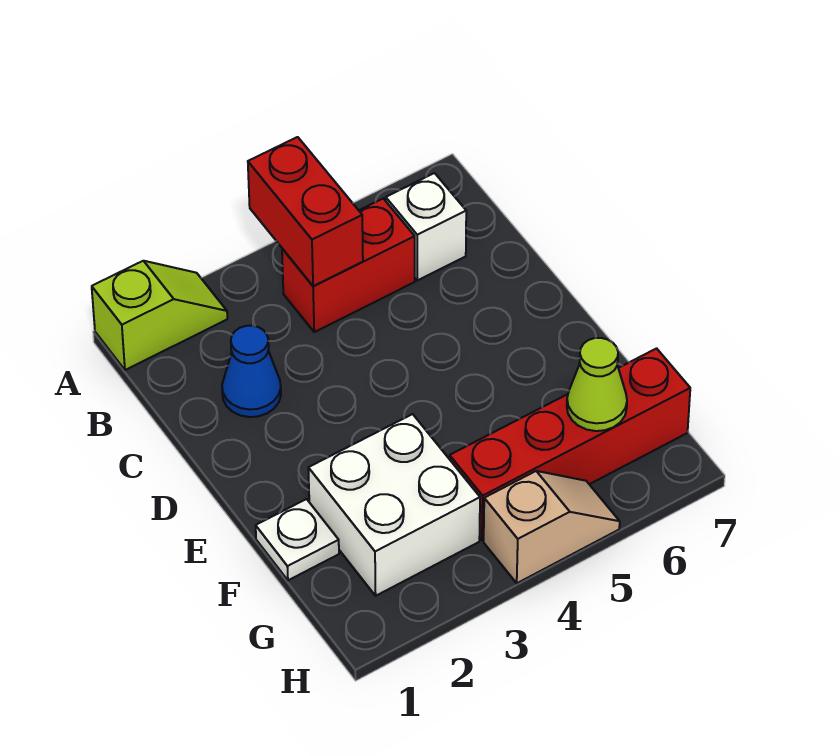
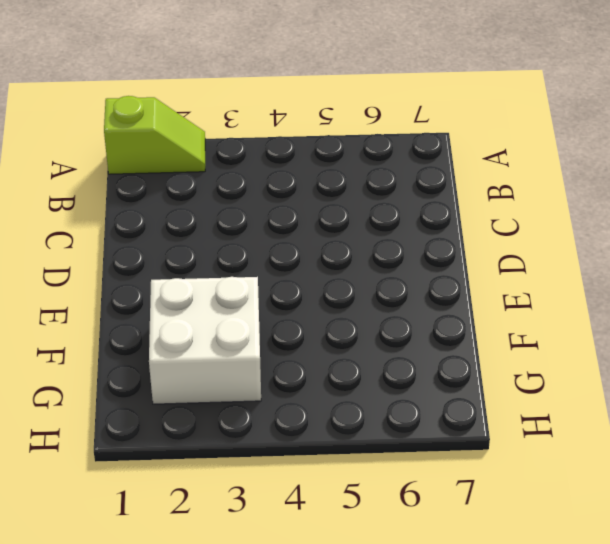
none -> red 1x2 brick [282,199,415,332]
none -> white 1x1 brick [386,173,466,280]

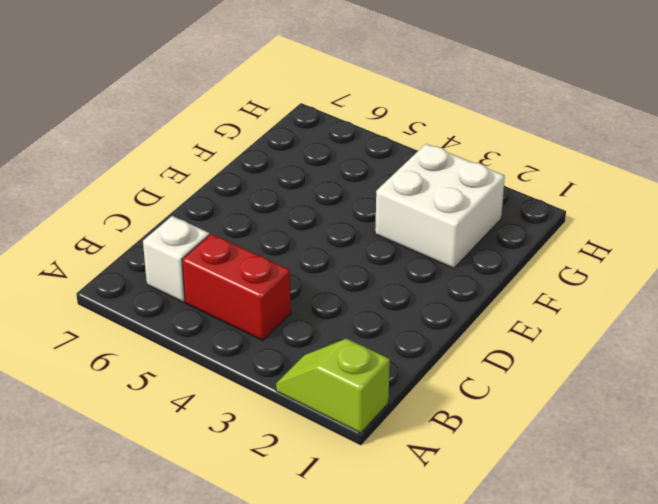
none -> blue 1x1 cone [222,326,281,417]
none -> white 1x1 plate [256,499,339,580]

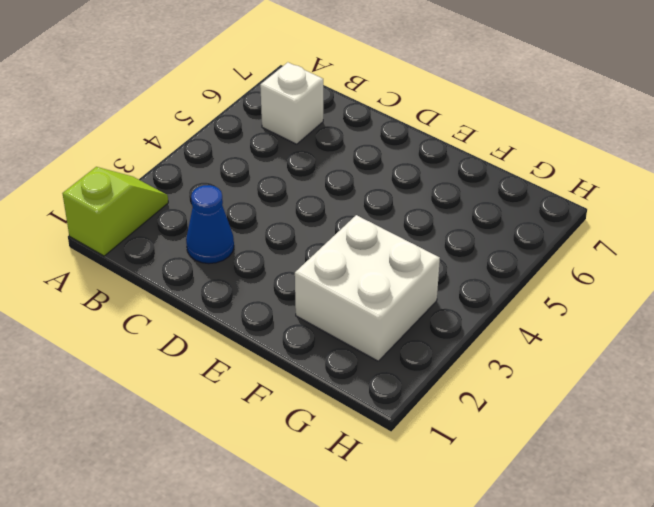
none -> red 1x2 brick [282,199,415,332]
none -> white 1x1 plate [256,499,339,580]

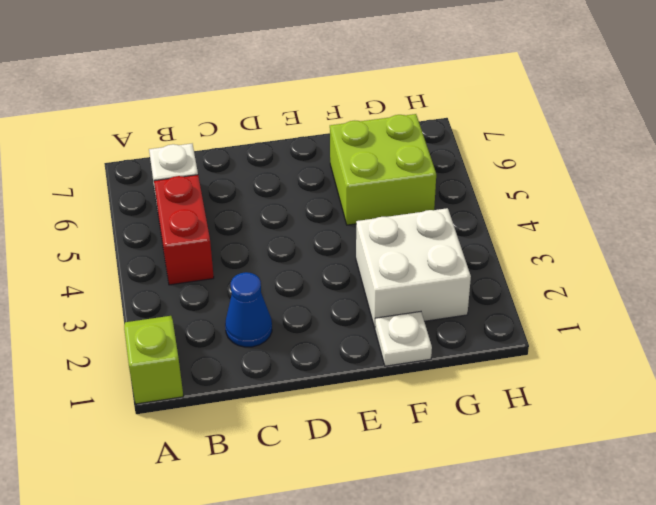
lime 2x2 brick [330,114,436,225] -> red 1x4 brick [450,348,690,540]
none -> tan 1x2 slope [484,471,620,583]
none -> red 1x2 brick [248,137,363,286]

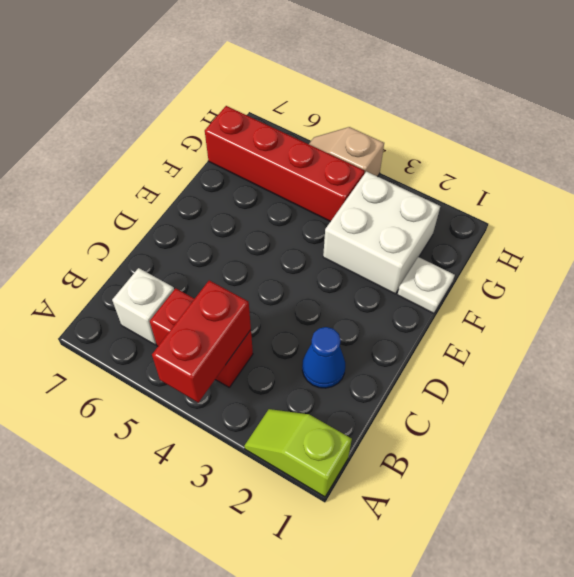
none -> lime 1x1 cone [567,338,627,431]

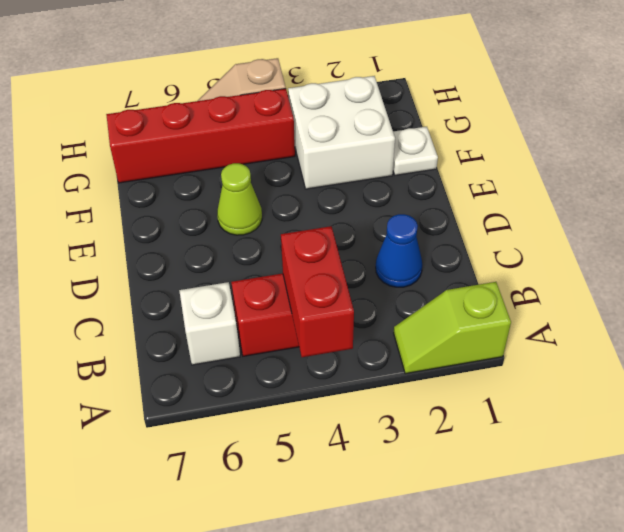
lime 1x1 cone [217,163,262,235] -> lime 1x1 cone moved to [567,338,627,431]

